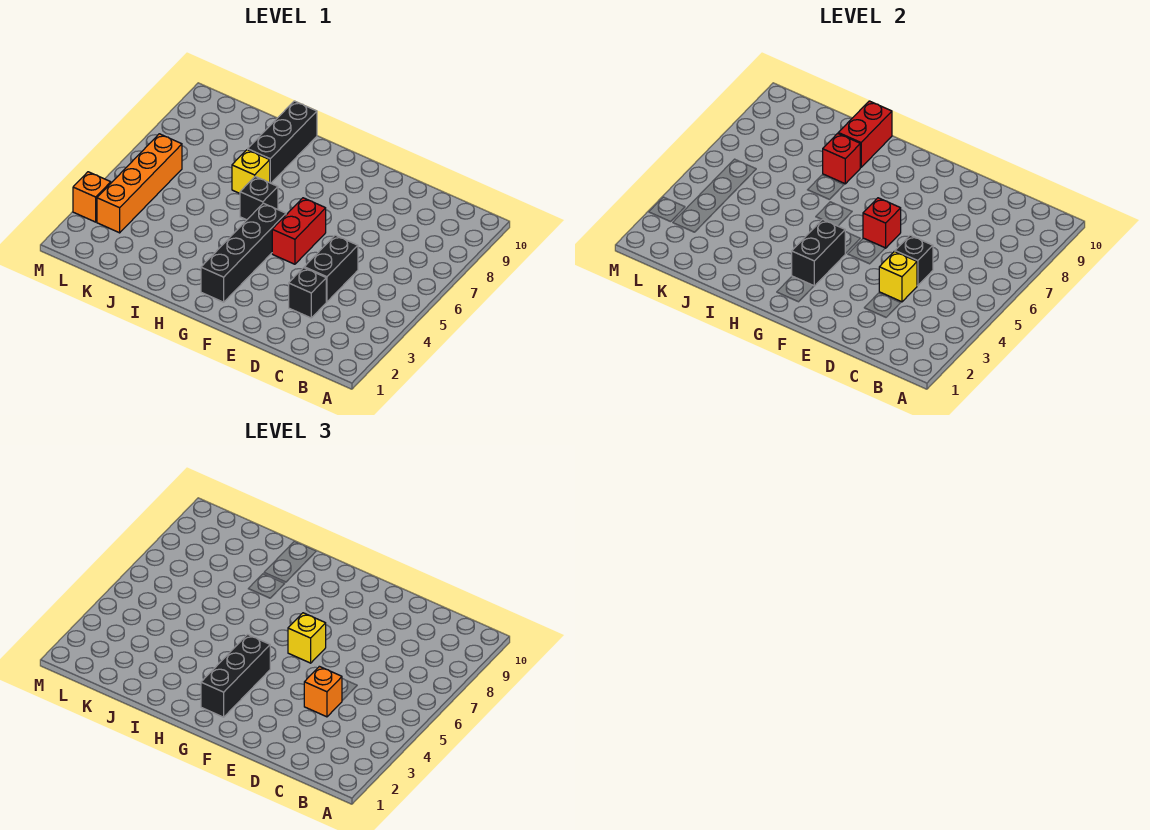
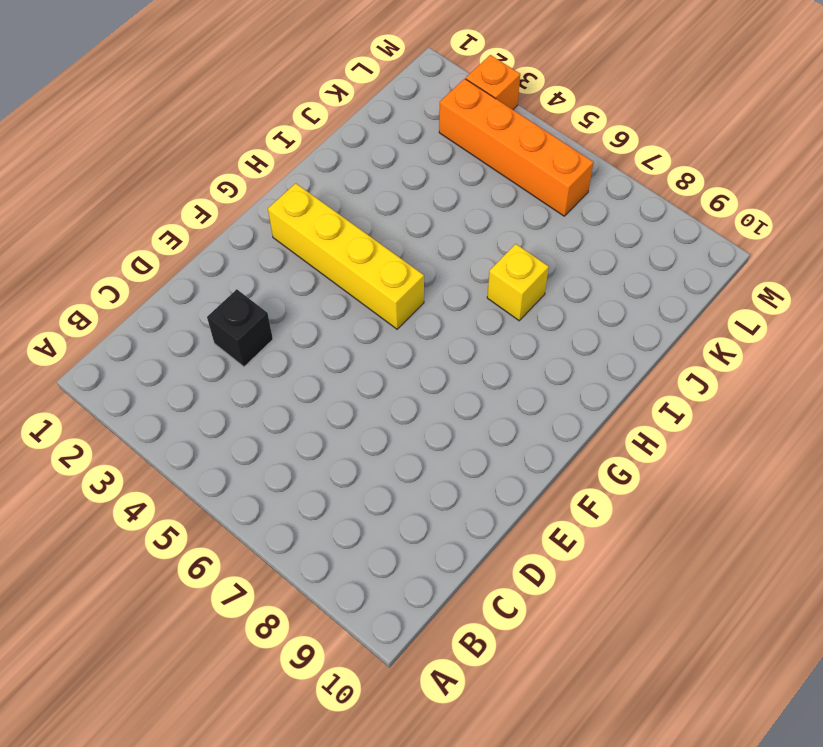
yellow 1x4 brick [268,183,424,329] -> black 1x4 brick [201,203,286,302]
none -> black 1x2 brick [304,235,358,302]
none -> red 1x2 brick [272,198,326,264]
none -> black 1x1 brick [240,177,278,220]

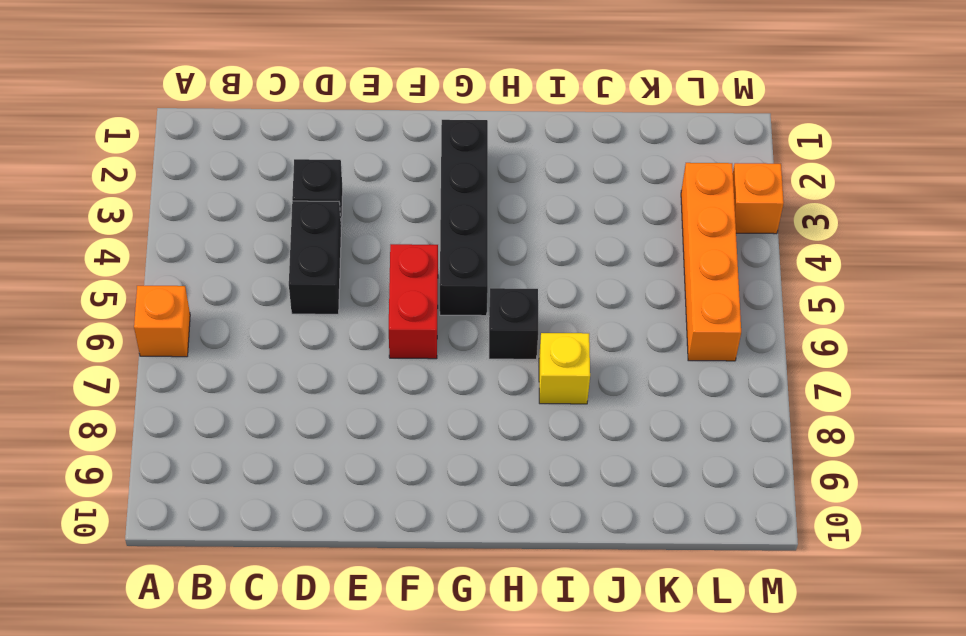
orange 1x1 brick [134,286,190,357] -> orange 1x1 brick moved to [304,666,342,717]
none -> black 1x3 brick [248,101,317,183]
none -> yellow 1x1 brick [879,251,917,302]
none -> black 1x1 brick [895,235,933,286]

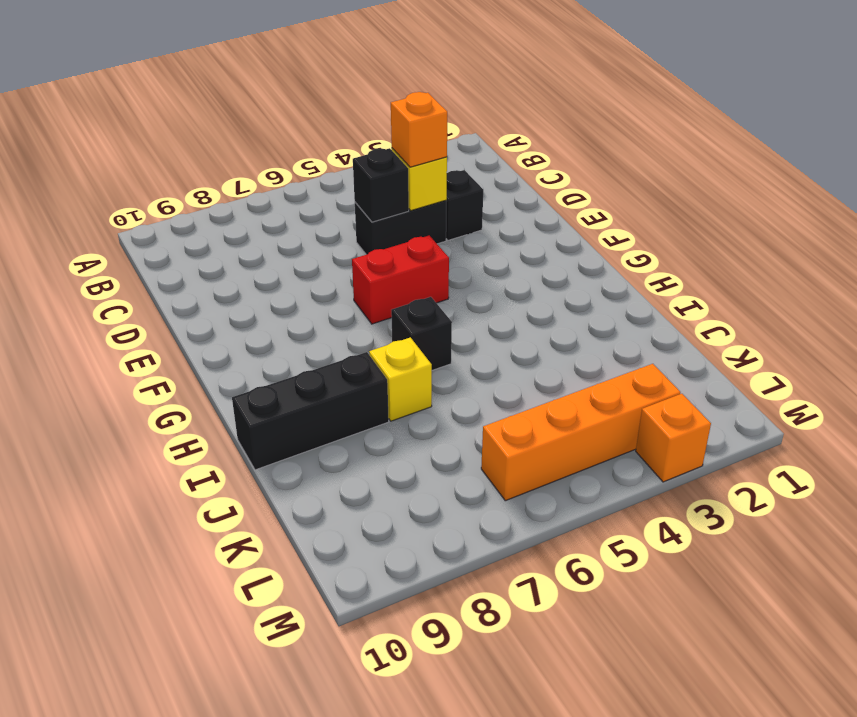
none -> black 1x4 brick [201,203,286,302]
none -> red 1x1 brick [863,198,901,248]
none -> black 1x2 brick [792,219,845,286]

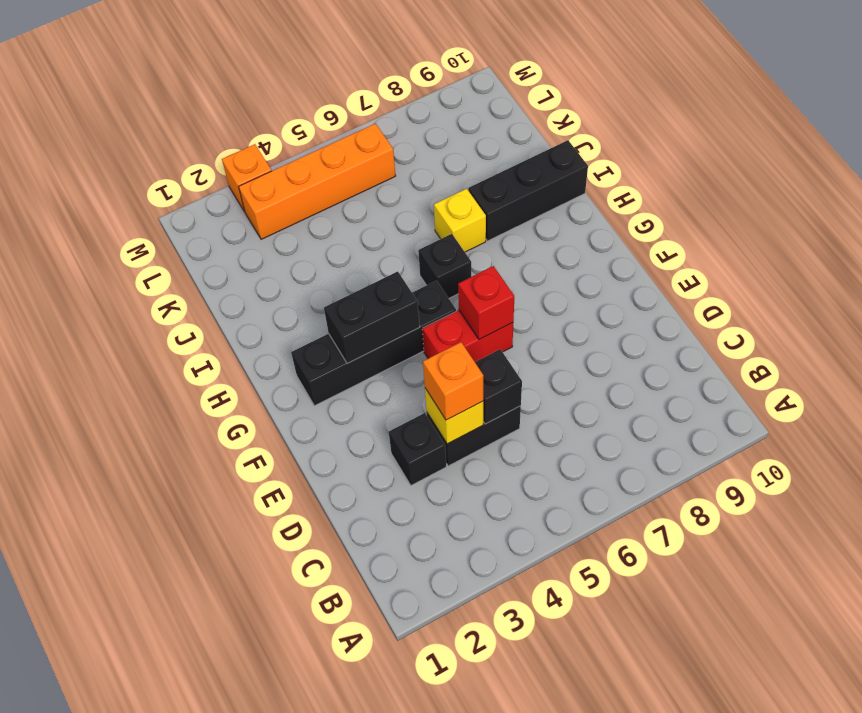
none -> red 1x1 brick [823,133,860,184]
none -> red 1x2 brick [838,101,892,168]
none -> yellow 1x1 brick [288,613,326,663]

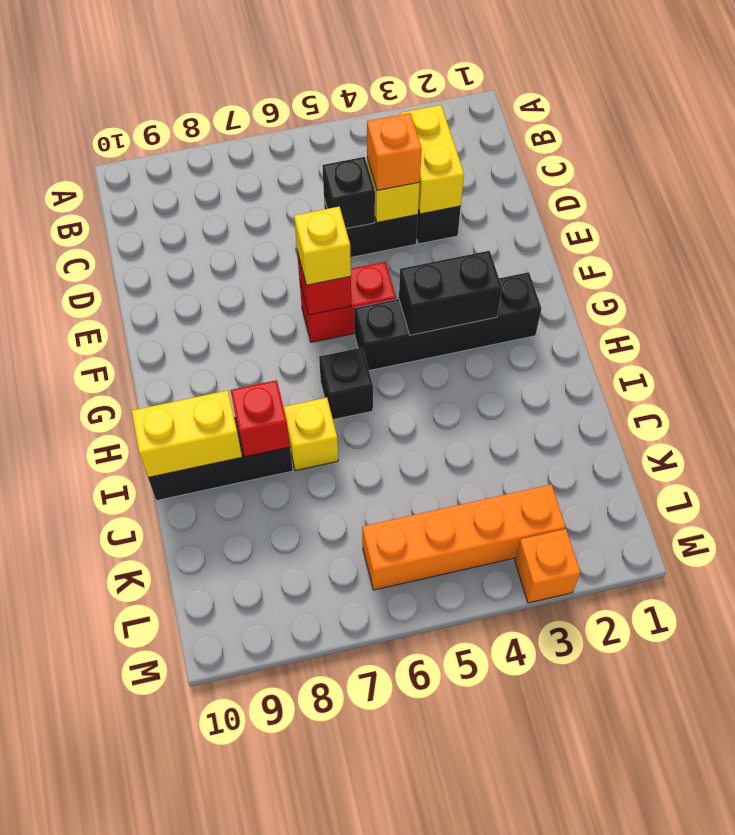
yellow 1x2 brick [400,105,464,214] -> none
yellow 1x2 brick [132,390,242,477] -> red 1x2 brick [838,101,892,168]
none -> black 1x3 brick [201,635,270,717]

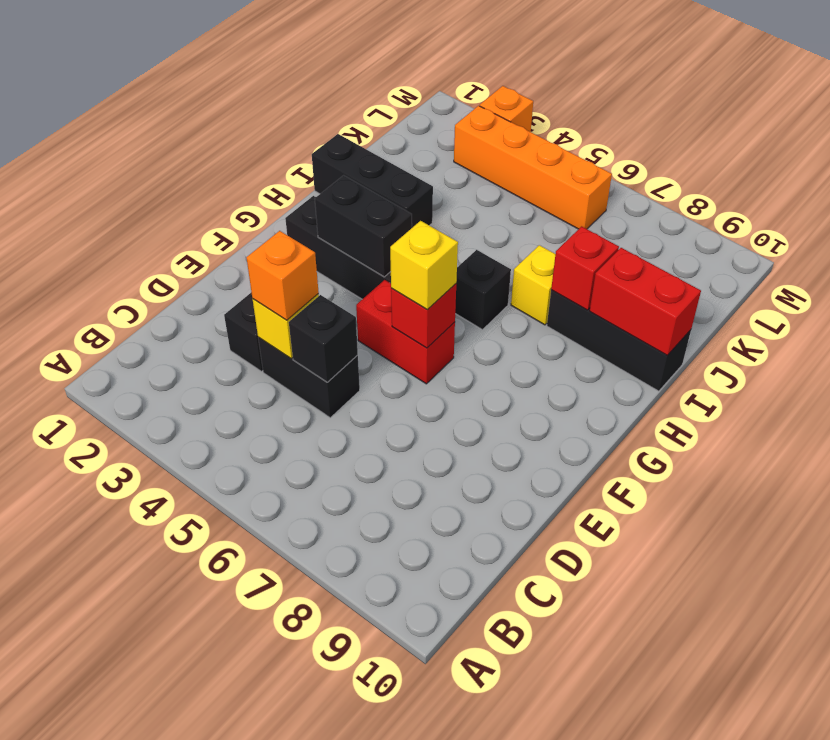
black 1x3 brick [312,134,433,228] -> black 1x3 brick moved to [201,635,270,717]

